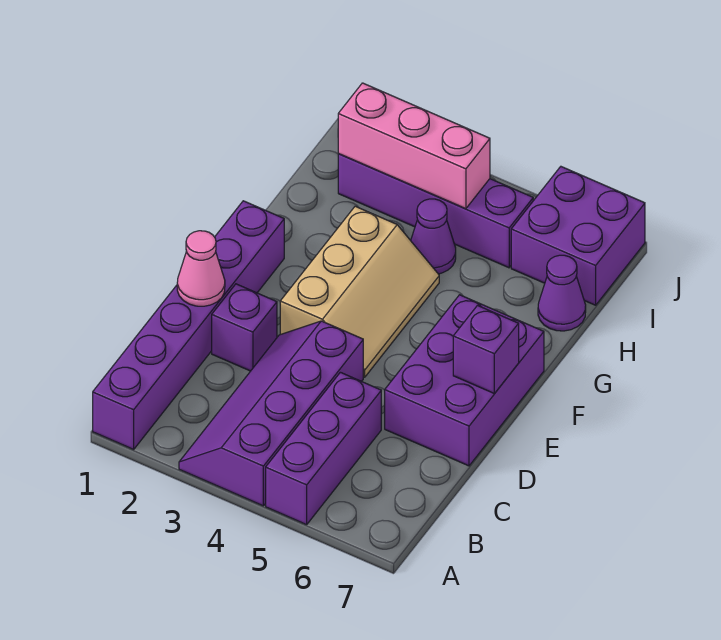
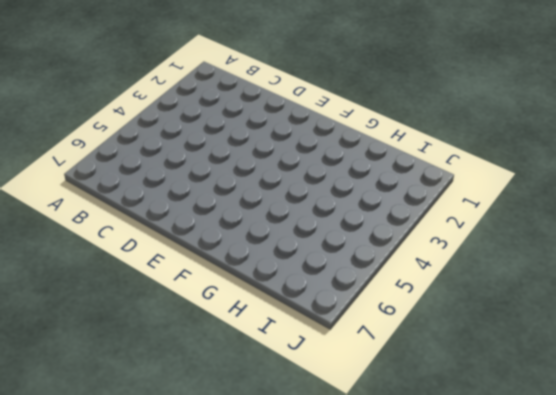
none -> purple 1x6 brick [93,201,284,449]
none -> purple 2x4 slope [179,321,363,506]
none -> purple 1x3 brick [266,372,381,525]

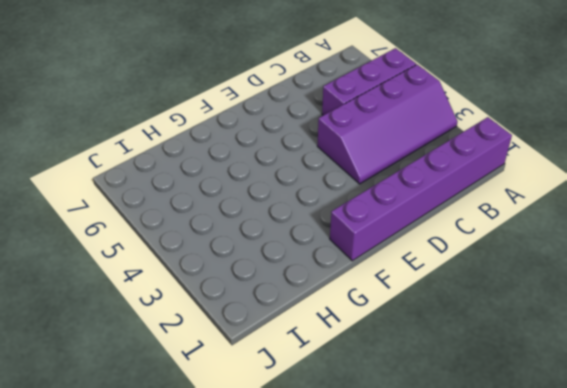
none -> purple 1x1 brick [212,284,277,371]
none -> purple 2x3 brick [385,295,544,466]
none -> tan 2x3 slope [280,206,439,377]

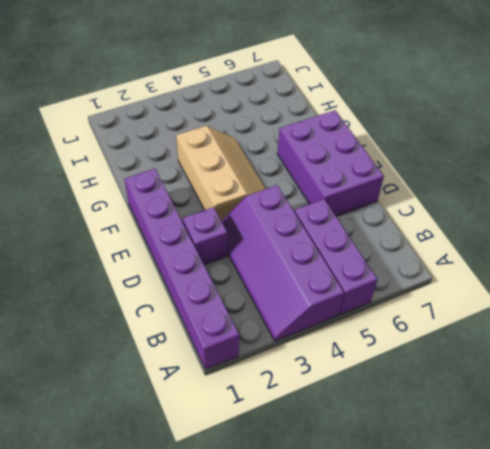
none -> purple 1x1 cone [411,199,456,274]
none -> purple 1x1 cone [538,255,586,331]
none -> purple 1x4 brick [338,153,533,268]

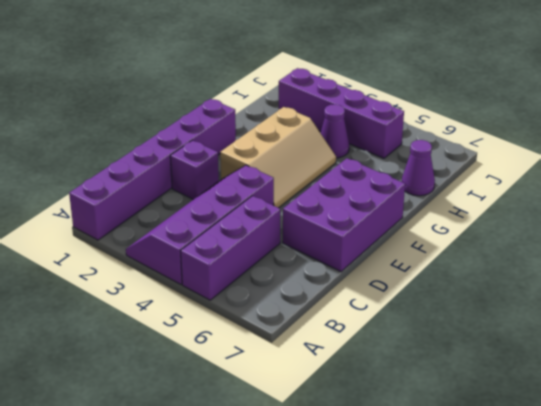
none -> purple 2x2 brick [511,167,645,305]
none -> pink 1x1 cone [177,231,225,306]
none -> purple 1x1 brick [453,306,519,394]

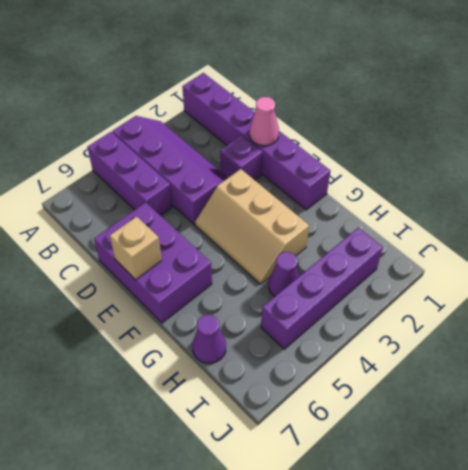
tan 1x1 brick [110,217,162,280] -> purple 1x1 brick [453,306,519,394]
none -> purple 2x2 brick [511,167,645,305]
none -> pink 1x3 brick [338,83,490,209]

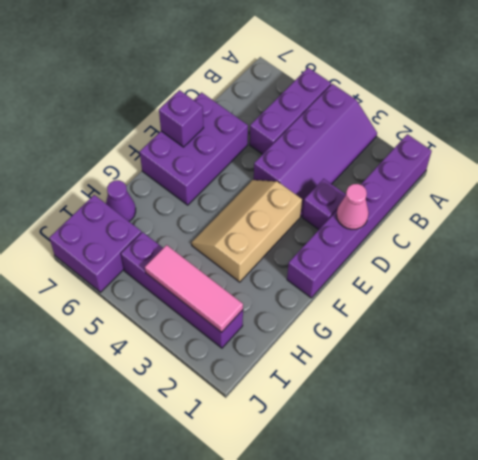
pink 1x3 tile [145,245,243,332] -> pink 1x3 brick [338,83,490,209]
none -> purple 1x1 cone [411,199,456,274]

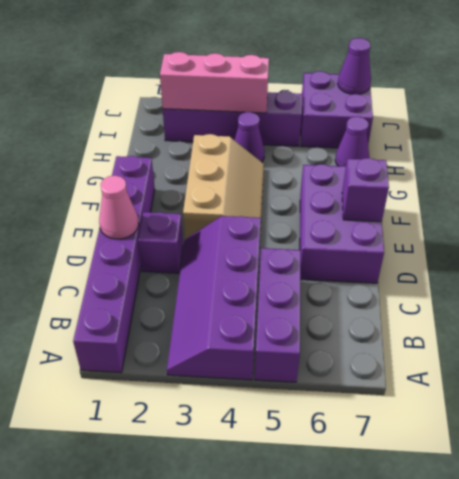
purple 1x1 cone [338,38,371,94] -> none

